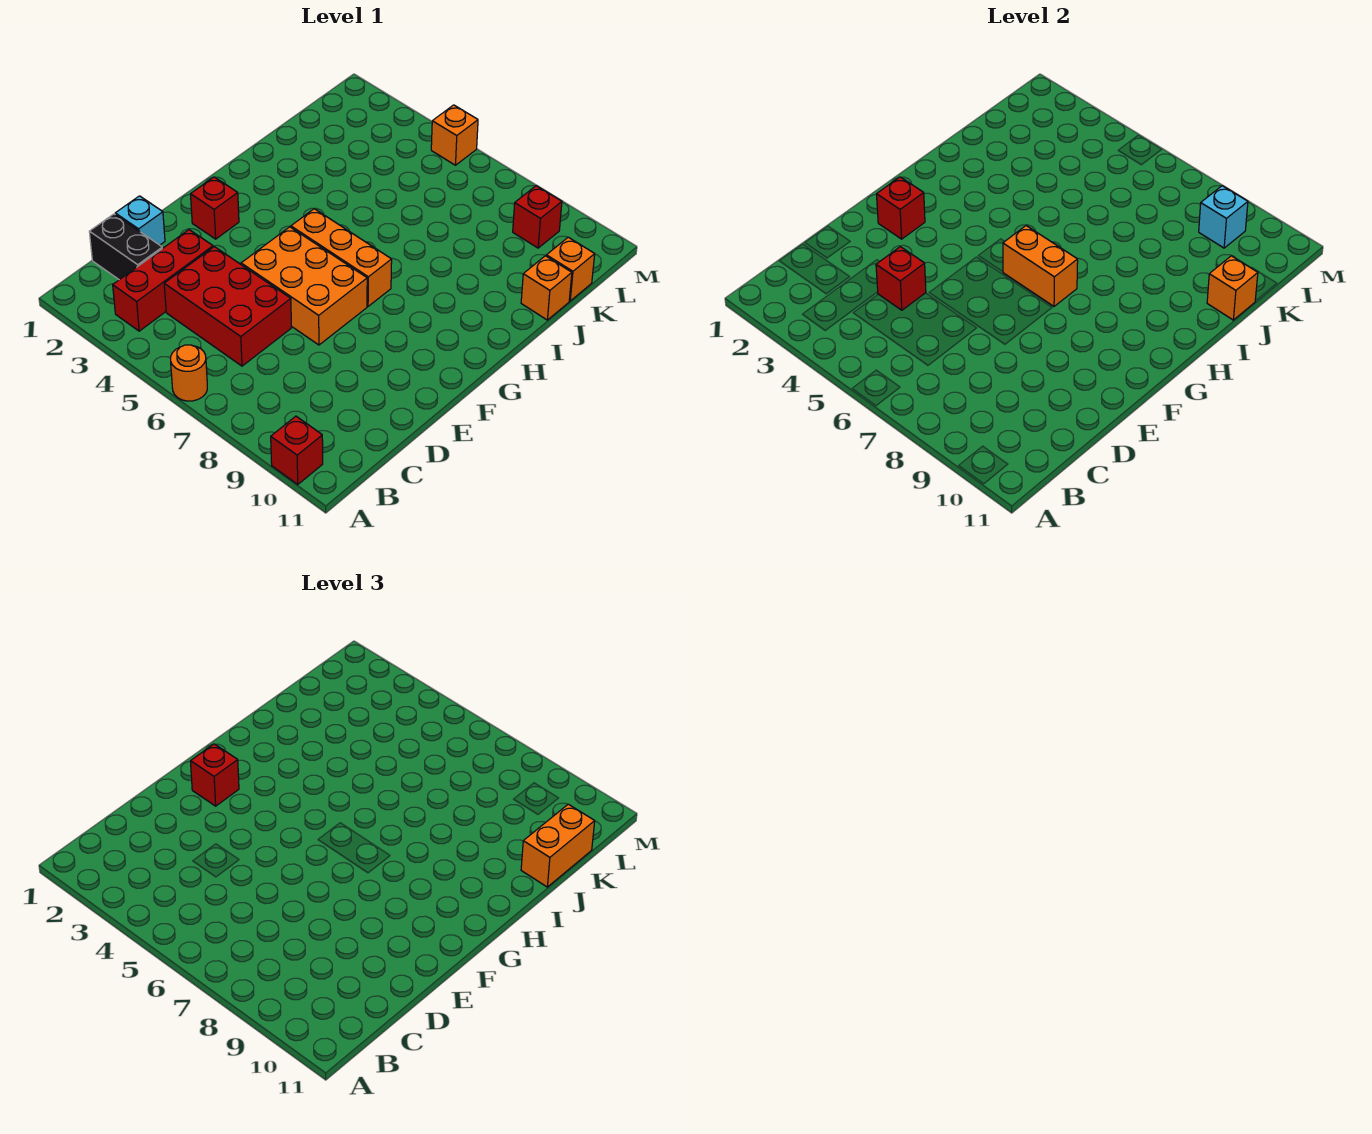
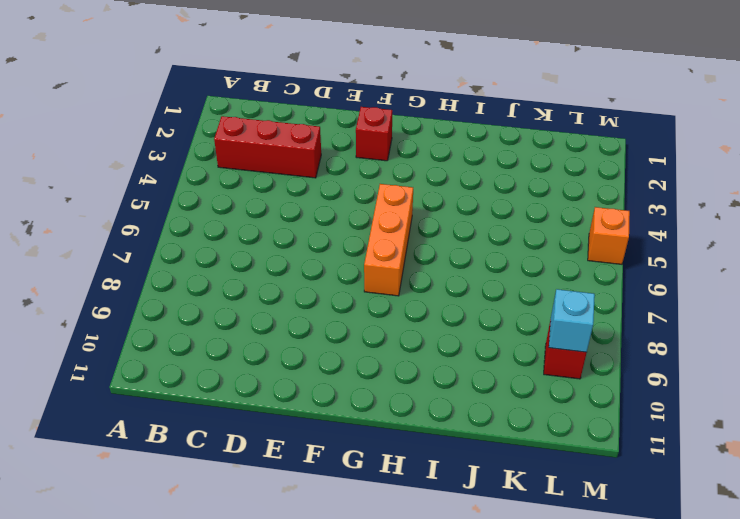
none -> orange 1x1 round brick [171,345,207,401]
none -> red 1x1 brick [271,416,323,484]
none -> black 1x2 brick [89,214,162,280]

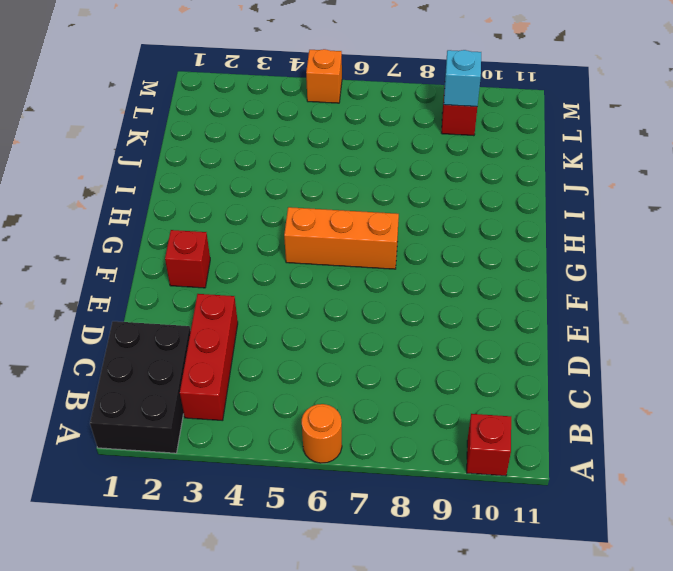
black 2x3 brick [90,321,191,453] -> black 1x2 brick [89,214,162,280]
none -> red 2x3 brick [164,247,291,366]
none -> cyan 1x1 brick [115,196,165,245]
none -> orange 2x3 brick [241,227,367,345]

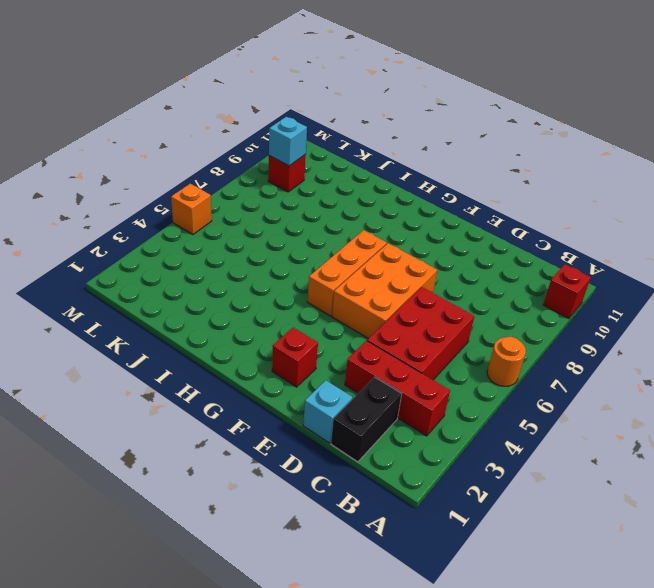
none -> orange 1x1 brick [521,256,572,320]
none -> orange 1x1 brick [546,237,595,301]
none -> red 1x1 brick [876,247,926,310]

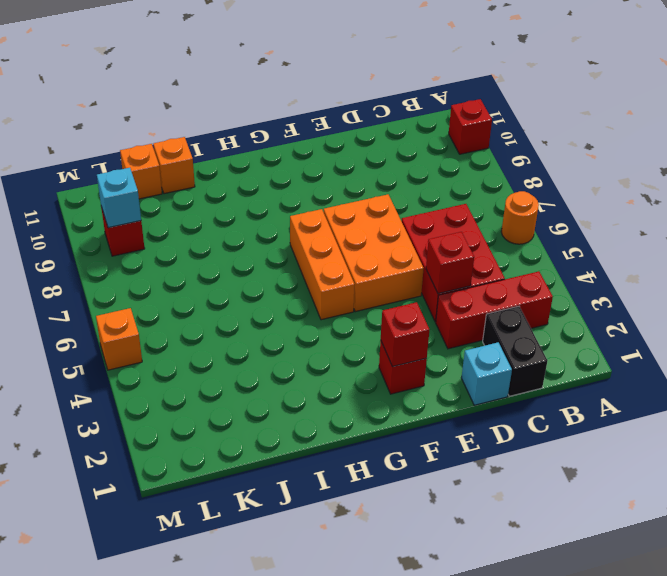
none -> orange 1x2 brick [1003,226,1078,306]
none -> orange 1x1 brick [1207,256,1258,320]
none -> red 1x1 brick [191,744,239,806]

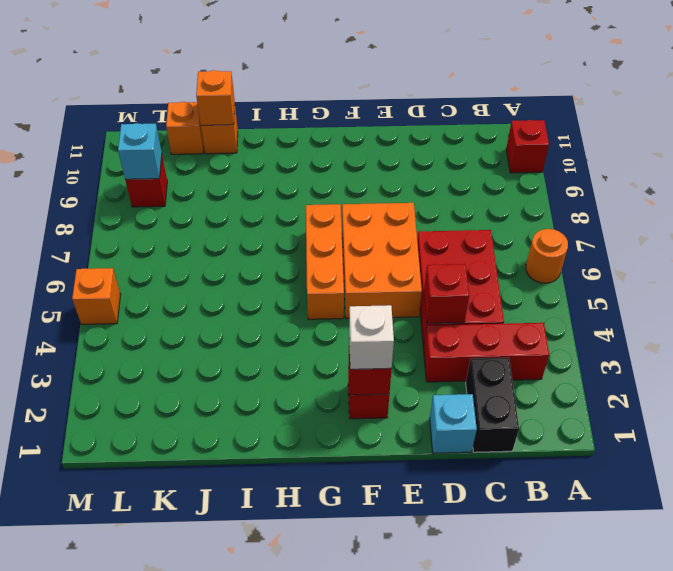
white 1x1 brick [349,305,394,369] -> red 1x1 brick [191,744,239,806]
none -> orange 1x2 brick [1003,226,1078,306]
none -> orange 1x2 brick [521,804,595,887]

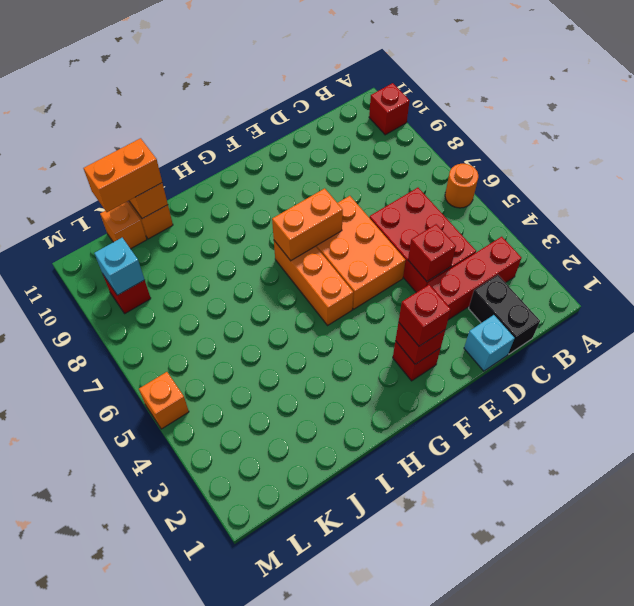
orange 1x2 brick [272,188,343,261] -> orange 1x2 brick turned to [1003,226,1078,306]

